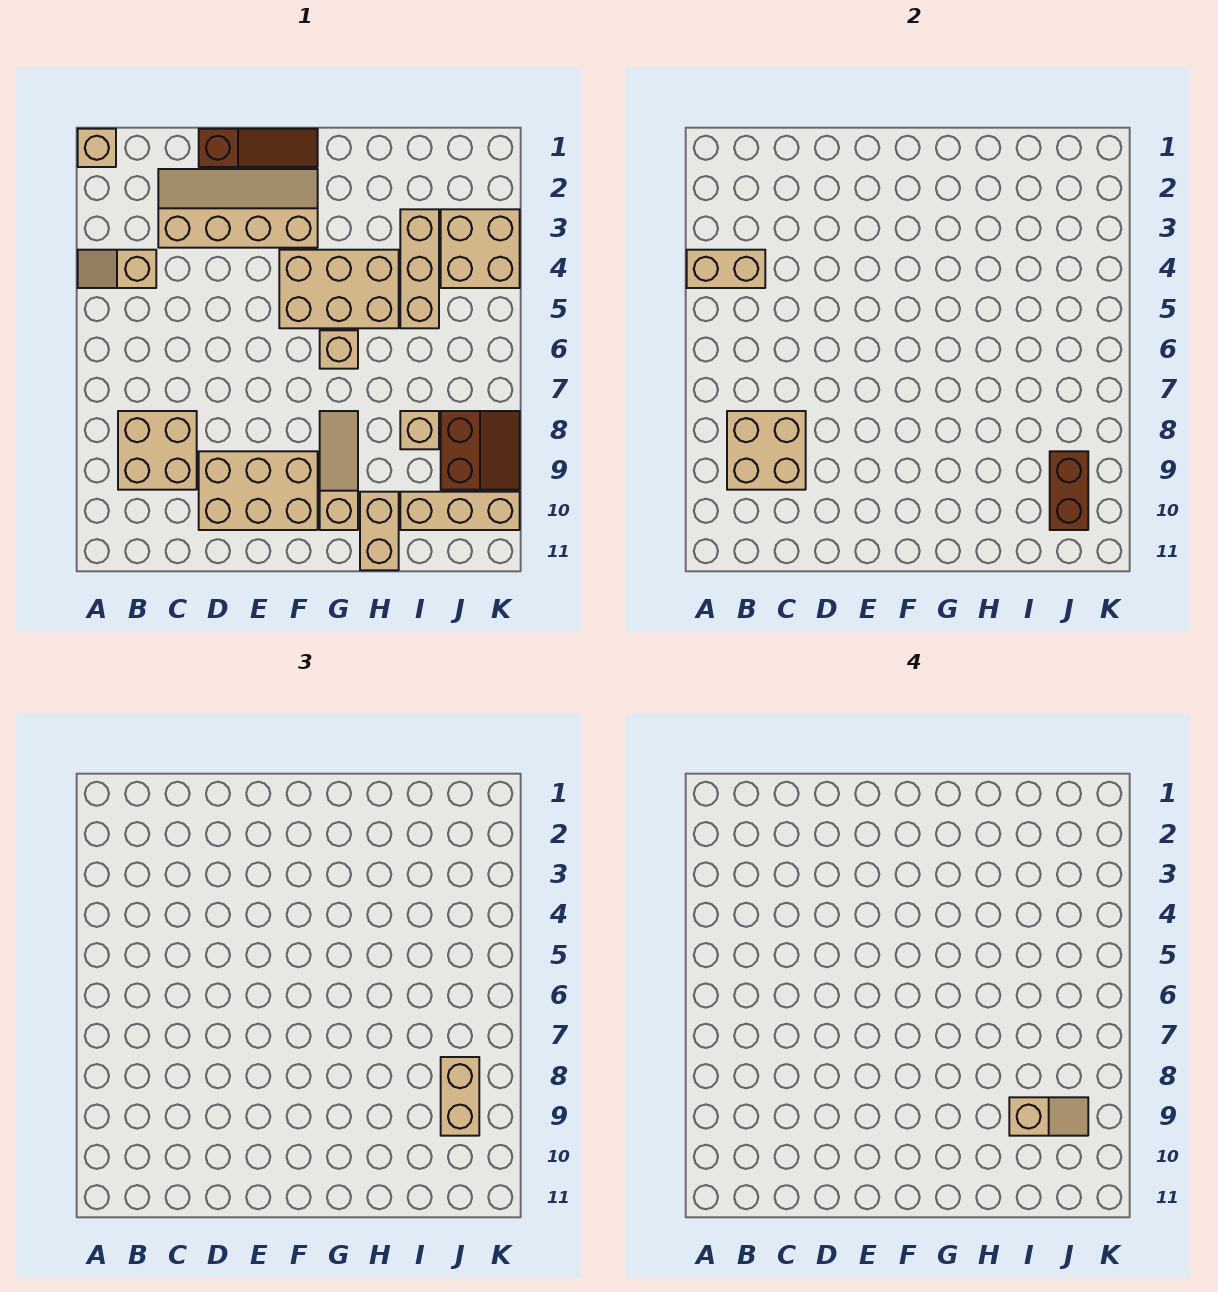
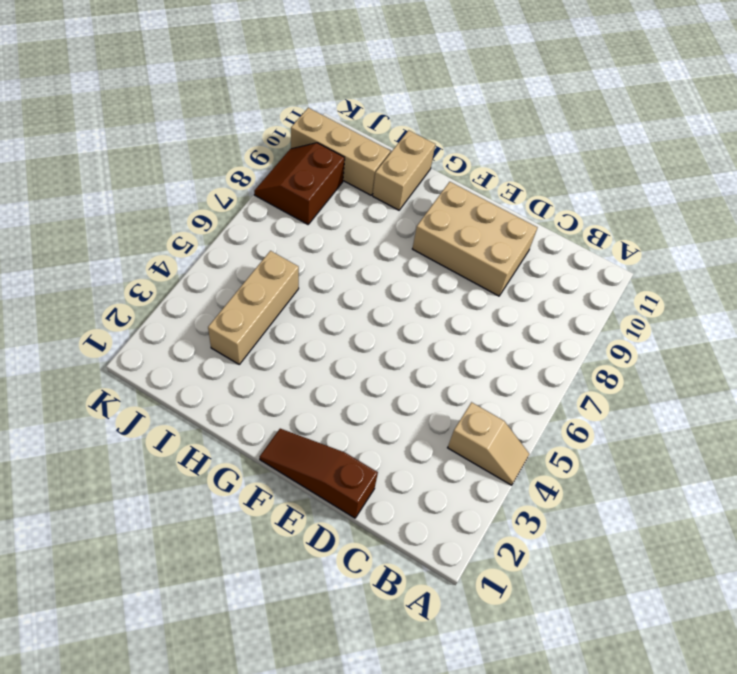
none -> tan 1x1 brick [78,129,116,167]
none -> tan 2x2 brick [118,411,197,490]
none -> tan 2x4 slope [158,169,318,248]

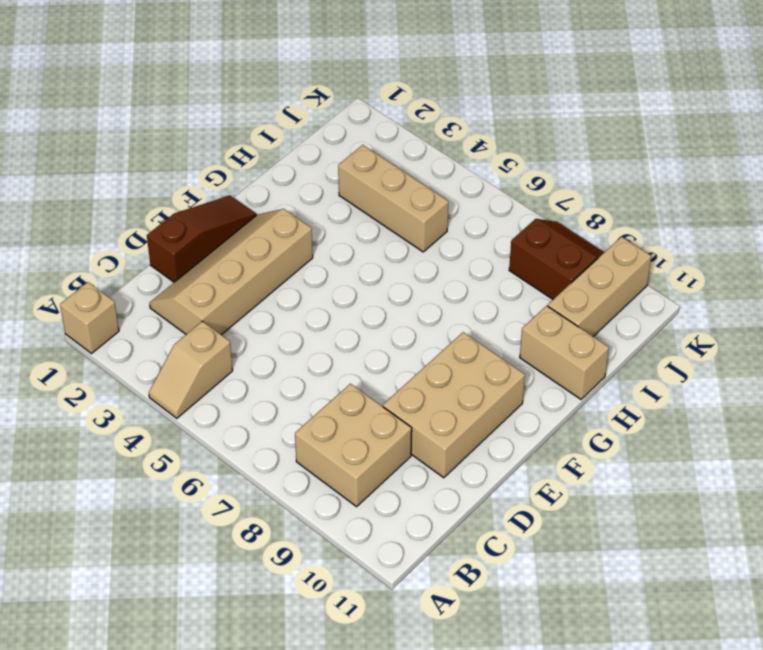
none -> tan 2x3 brick [279,250,399,328]
none -> tan 1x1 brick [320,330,358,369]
none -> tan 1x3 slope [320,411,358,530]

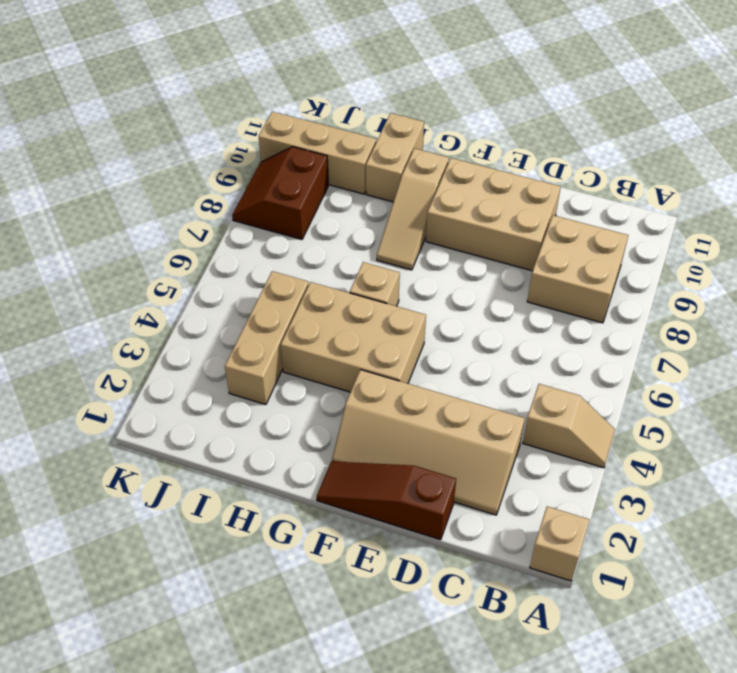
none -> tan 1x1 brick [400,411,439,449]
none -> tan 2x2 brick [441,209,520,288]
none -> tan 1x2 brick [687,250,765,288]

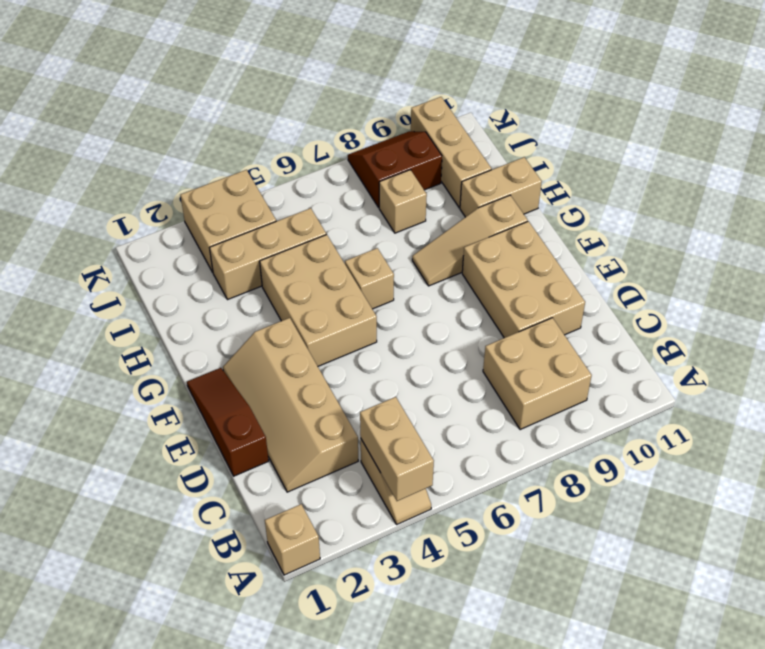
none -> tan 2x2 brick [727,411,806,490]
none -> brown 1x2 brick [1050,451,1088,530]
none -> tan 1x2 brick [441,1057,479,1136]

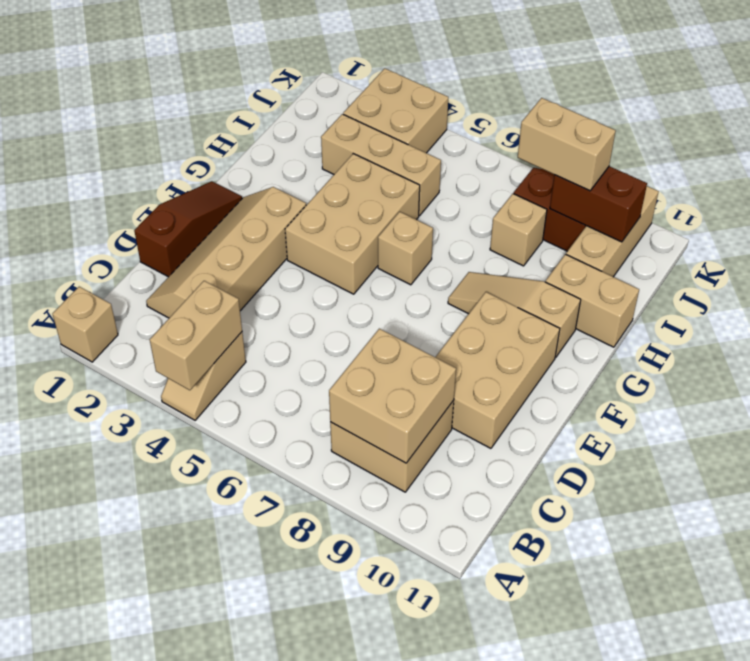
none -> tan 1x2 slope [1009,1097,1088,1136]

